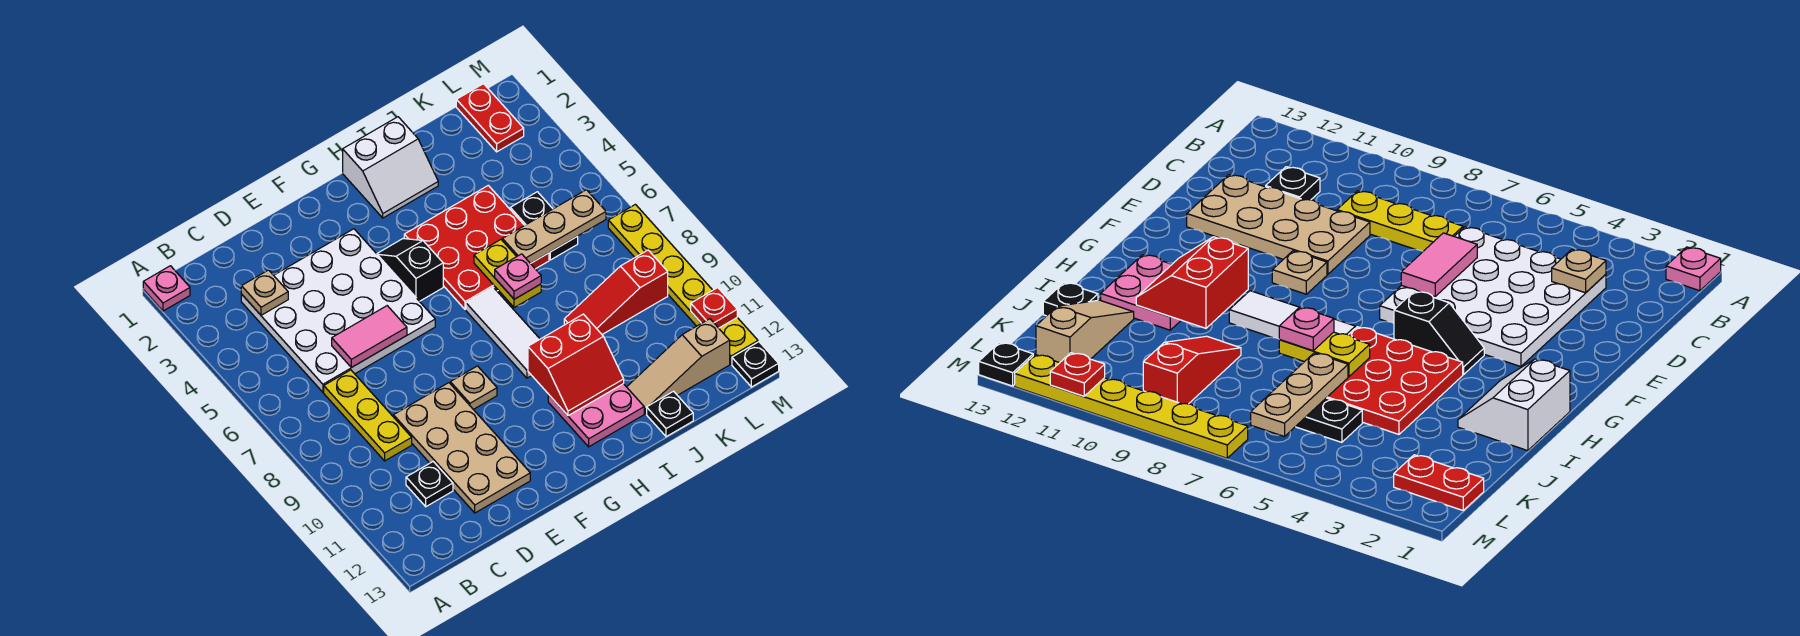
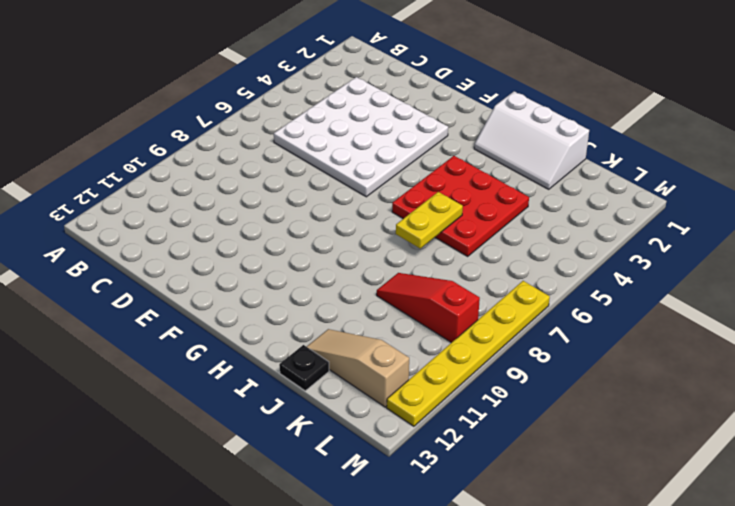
white 2x3 slope [474,91,589,189] -> white 2x2 slope [343,117,438,218]
none -> pink 1x1 plate [143,266,190,311]
none -> yellow 1x3 plate [324,370,412,461]
none -> black 1x1 plate [406,462,453,507]

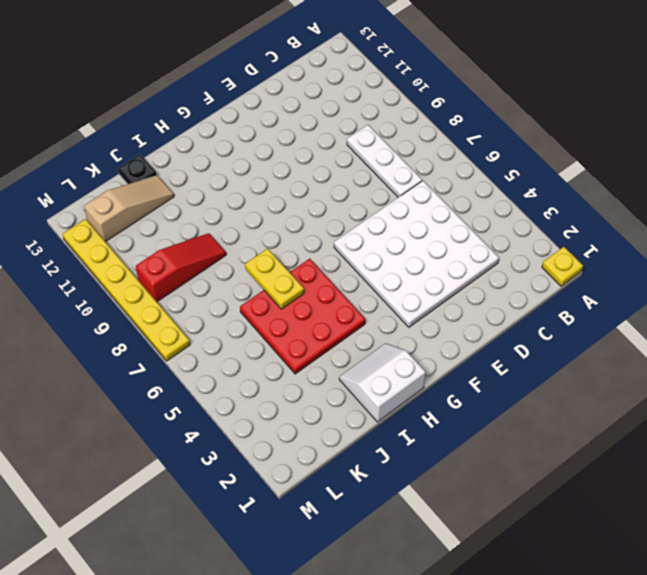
yellow 1x1 plate [542,247,583,286] -> pink 1x1 plate [143,266,190,311]
white 1x3 plate [347,125,422,197] -> yellow 1x3 plate [324,370,412,461]
none -> black 1x1 plate [406,462,453,507]
none -> tan 2x4 plate [393,383,530,513]
none -> tan 1x1 plate [450,366,497,409]

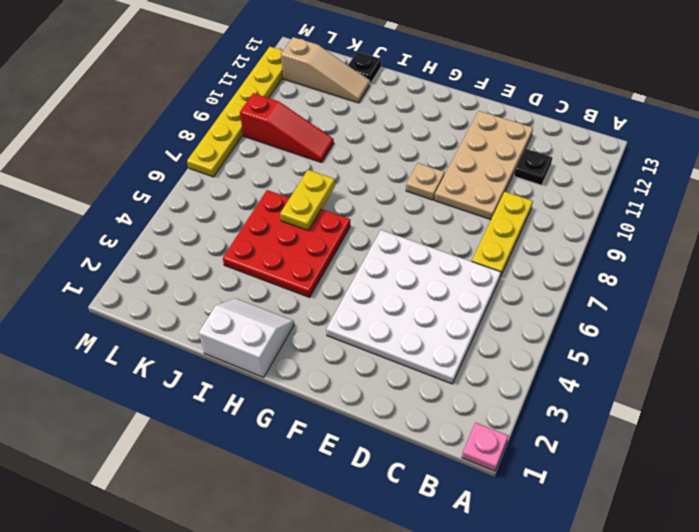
none -> black 1x2 slope [377,239,443,301]
none -> white 1x3 tile [466,287,540,378]
none -> pink 2x2 plate [548,384,644,447]

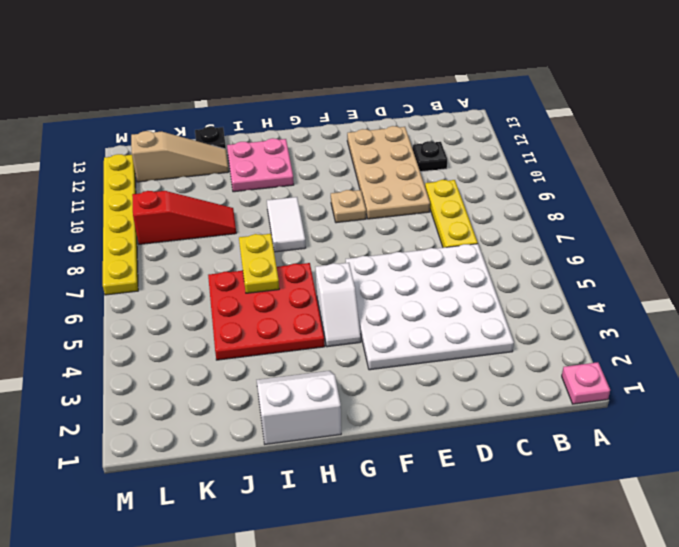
white 1x2 slope [316,263,361,347] -> black 1x2 slope [377,239,443,301]
white 1x2 tile [267,197,306,252] -> white 1x3 tile [466,287,540,378]
none -> black 1x2 plate [510,192,578,260]
none -> red 1x2 plate [456,84,524,152]
none -> black 1x1 plate [732,342,779,387]

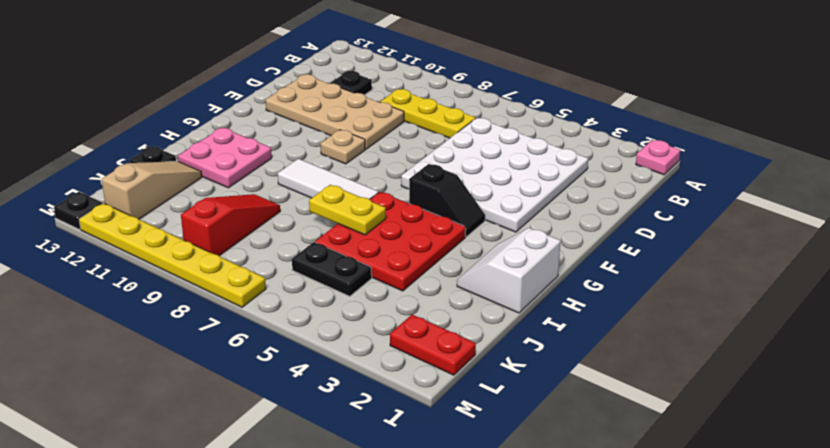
none -> tan 1x1 plate [241,270,288,315]
none -> pink 1x2 tile [332,306,407,368]
none -> red 2x2 slope [528,314,624,416]

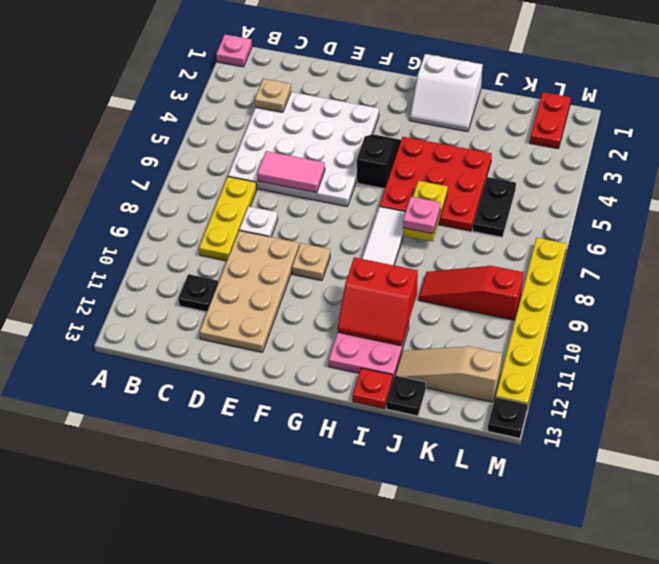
white 1x1 plate [239,206,278,237] -> none
red 1x1 plate [353,368,393,409] -> red 1x1 plate moved to [691,288,737,328]
none -> tan 1x3 plate [502,190,606,263]

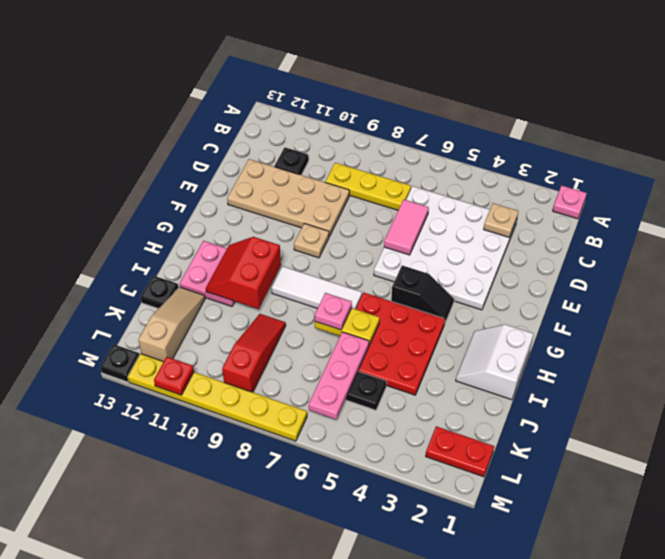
pink 1x3 plate [309,332,369,419] -> tan 1x3 plate [502,190,606,263]

